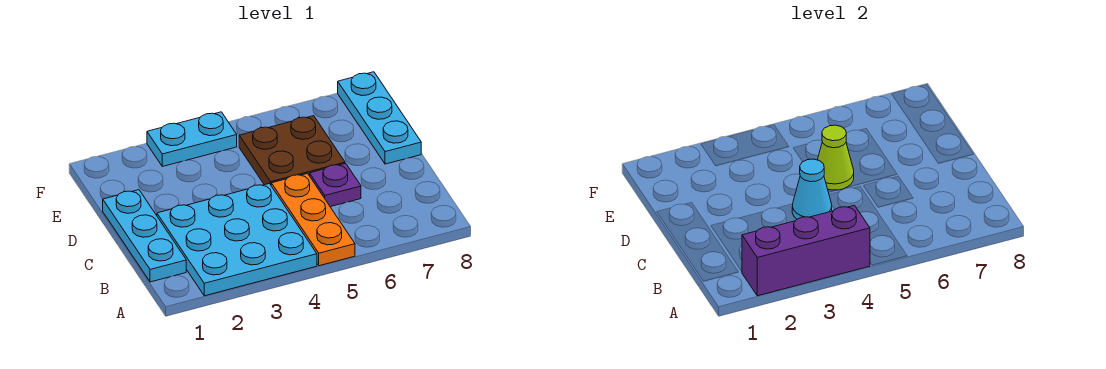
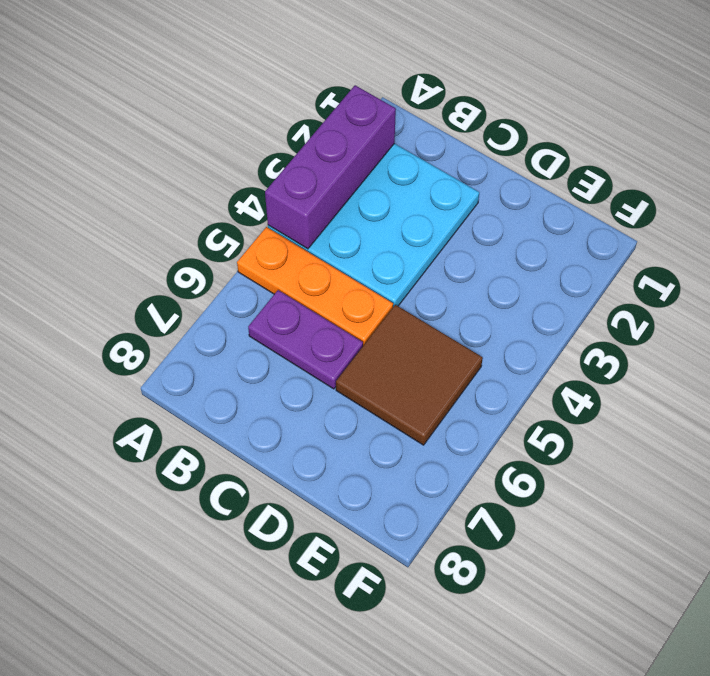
purple 1x2 plate [248,290,363,389] -> purple 1x1 plate [310,163,361,207]
brown 2x2 tile [336,305,483,445] -> brown 2x2 plate [239,116,345,185]
none -> cyan 1x3 plate [103,190,186,282]
none -> cyan 1x3 plate [338,72,421,164]

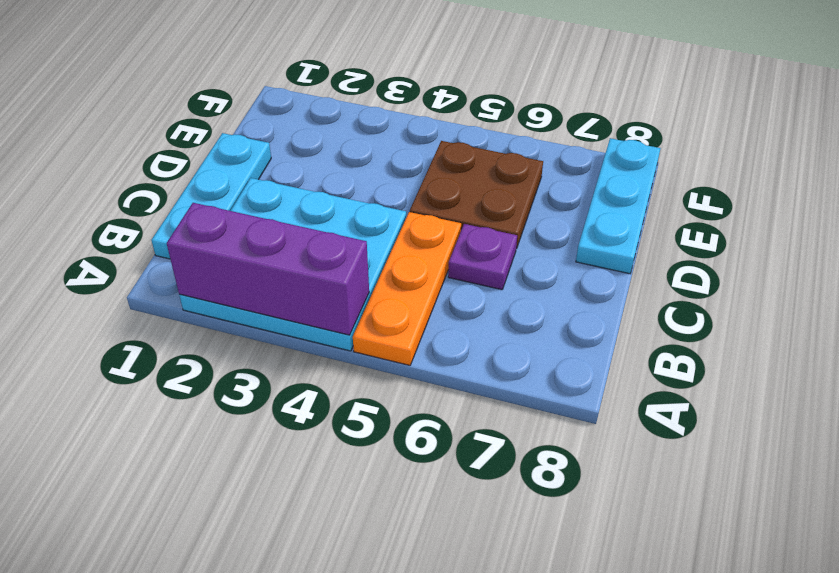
none -> cyan 1x2 plate [147,112,237,166]
none -> cyan 1x1 cone [792,159,832,219]

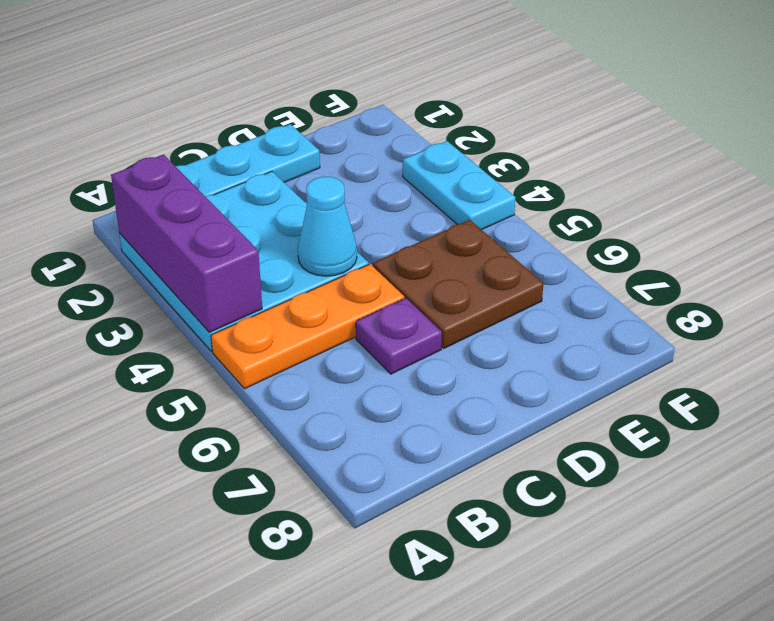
none -> cyan 1x3 plate [338,72,421,164]
none -> lime 1x1 cone [818,125,854,190]

